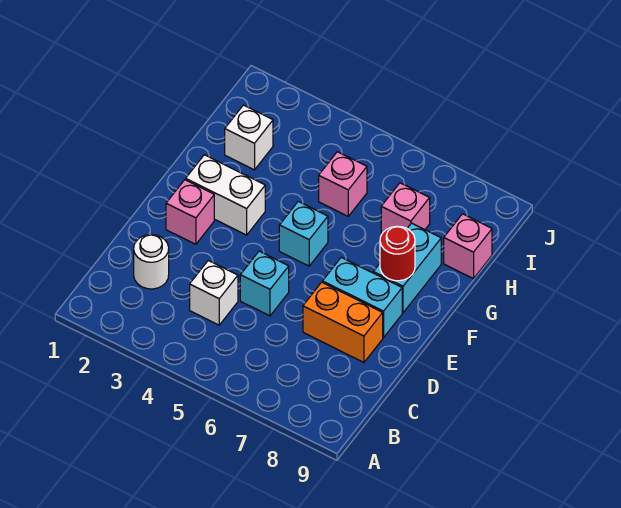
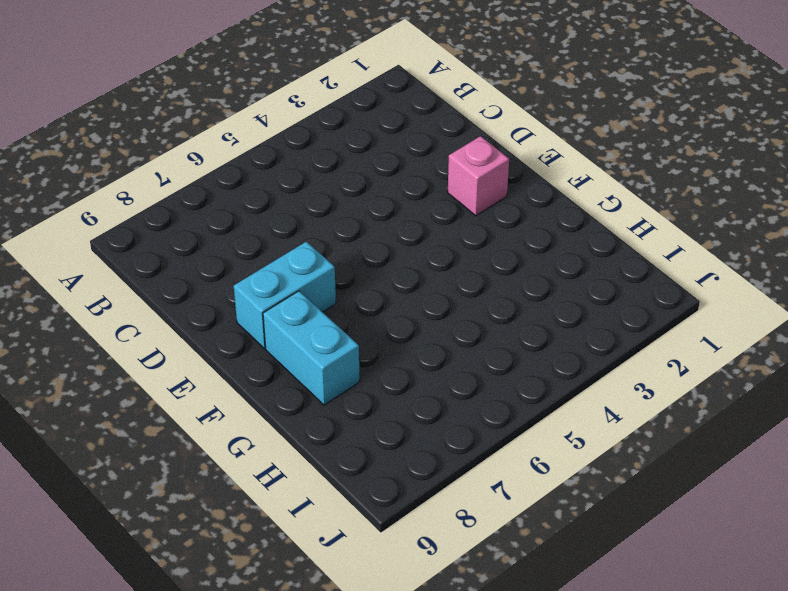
none -> white 1x1 round brick [134,235,169,289]
none -> white 1x1 brick [190,261,238,325]
none -> cyan 1x1 brick [240,251,289,316]

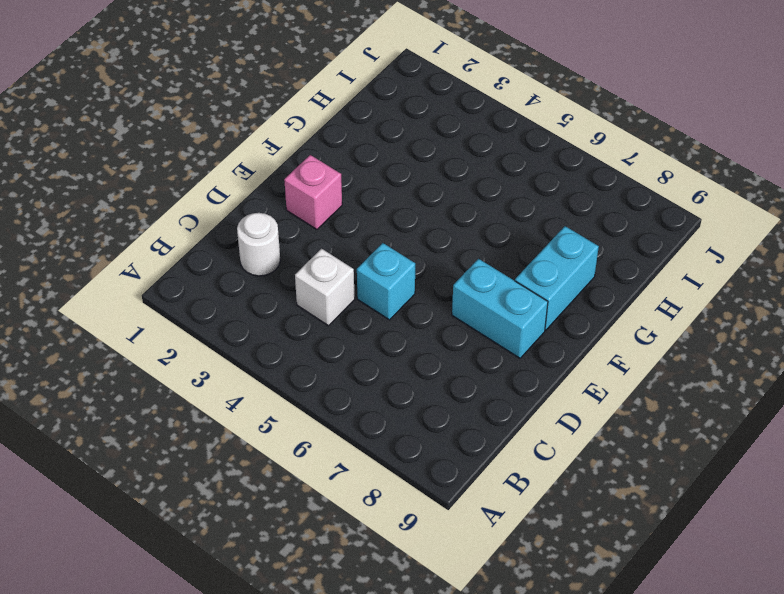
none -> orange 1x2 brick [303,282,383,362]
none -> white 1x2 brick [186,155,265,235]
none -> cyan 1x1 brick [279,201,328,266]

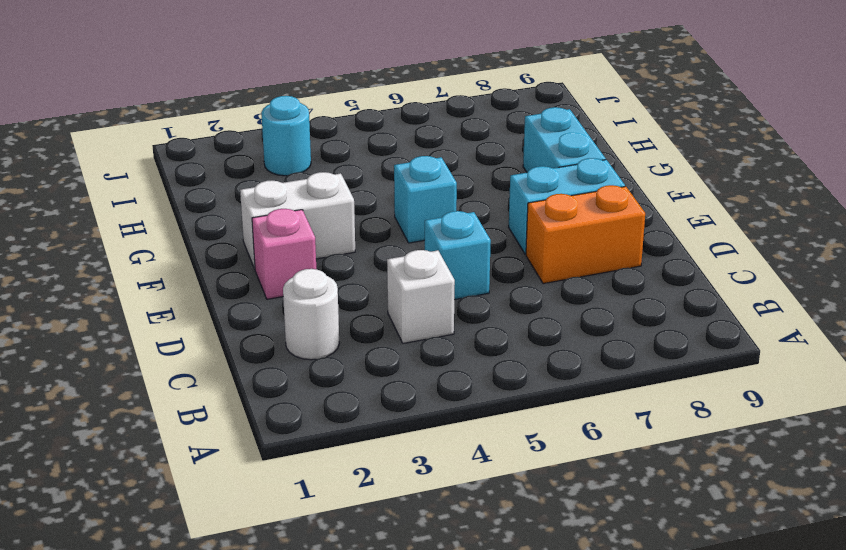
cyan 1x1 round brick [261,96,311,176] -> none
none -> white 1x1 brick [225,105,273,170]
none -> pink 1x1 brick [319,152,367,216]
none -> pink 1x1 brick [381,183,430,233]

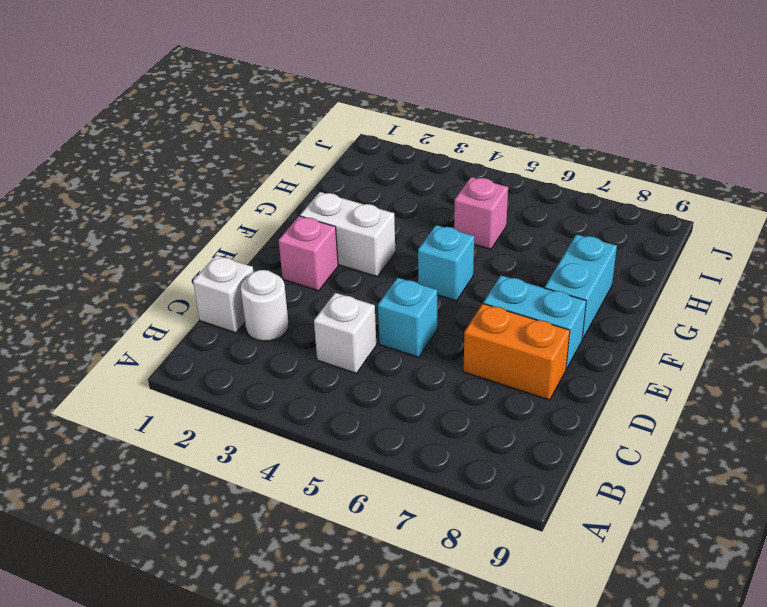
white 1x1 brick [193,255,253,333] -> white 1x1 brick moved to [225,105,273,170]
none -> pink 1x1 brick [381,183,430,233]
none -> pink 1x1 brick [444,214,492,279]
none -> red 1x1 round brick [380,226,415,281]

